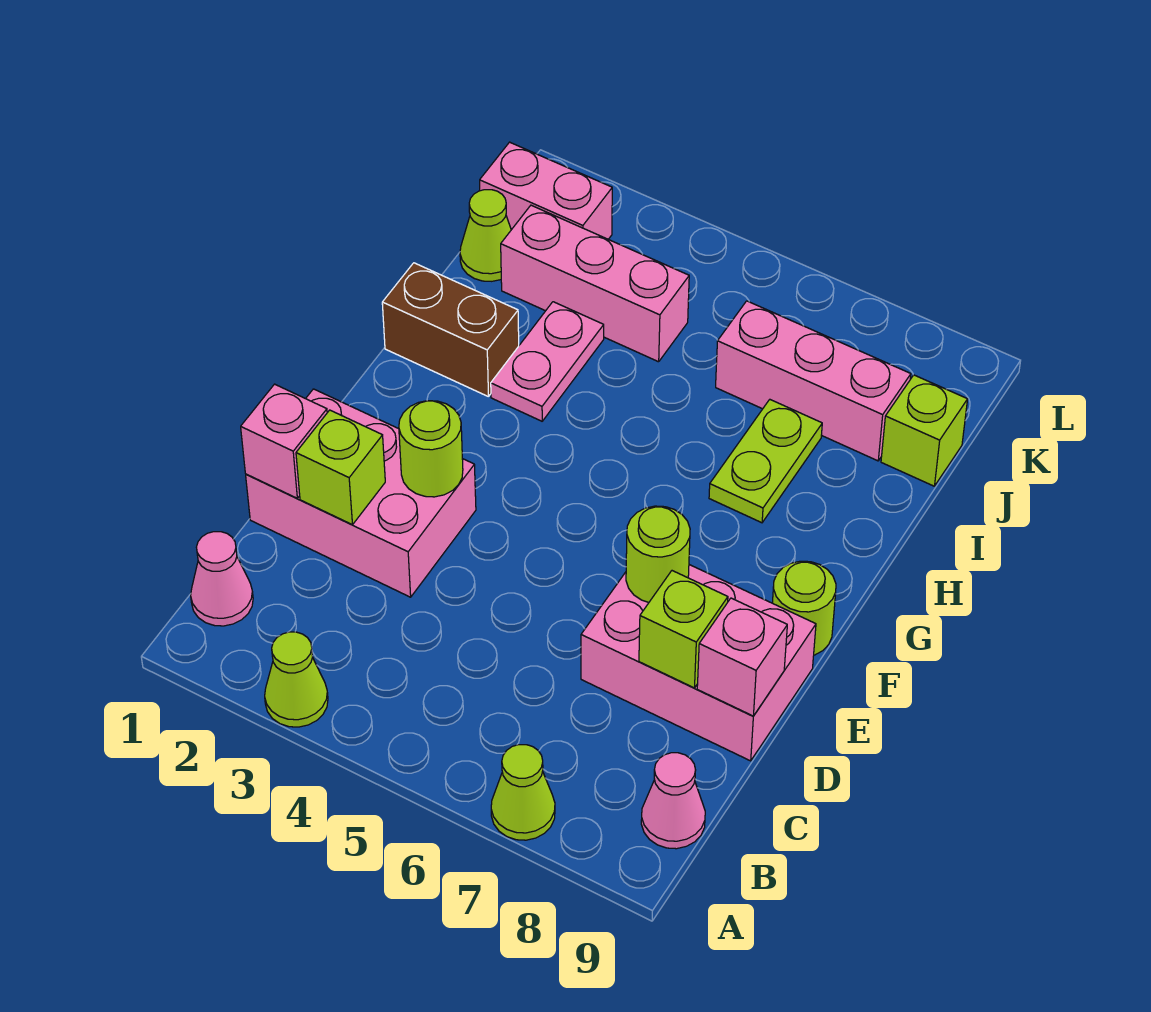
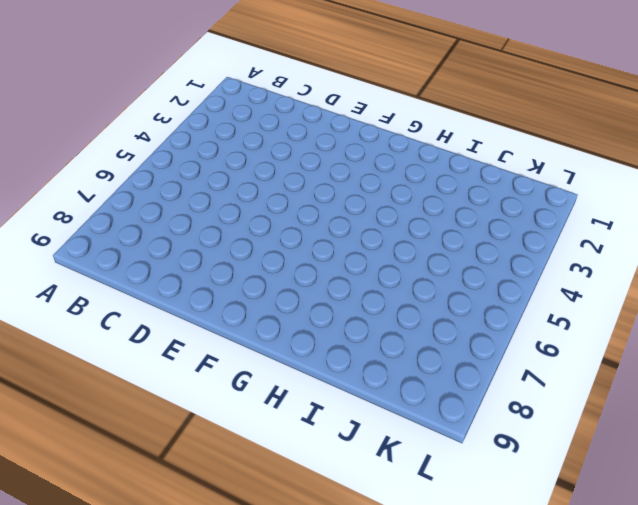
none -> lime 1x1 cone [265,632,328,727]
none -> lime 1x1 cone [491,745,555,840]
none -> pink 1x1 cone [191,532,253,626]

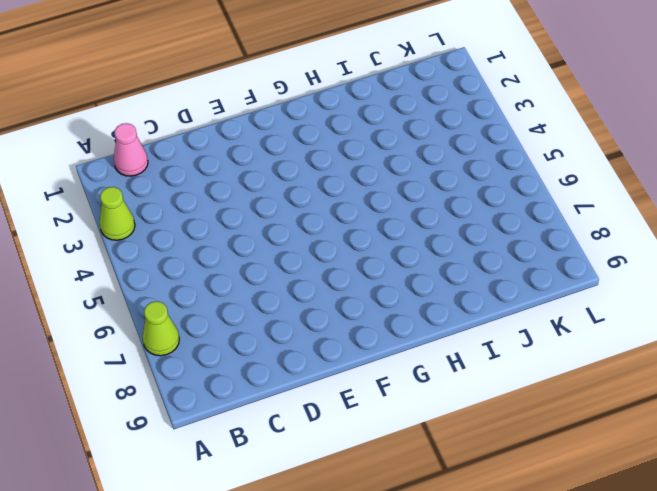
none -> pink 1x1 cone [641,753,705,849]
none -> pink 2x3 brick [246,389,476,597]
none -> pink 2x3 brick [581,565,816,761]

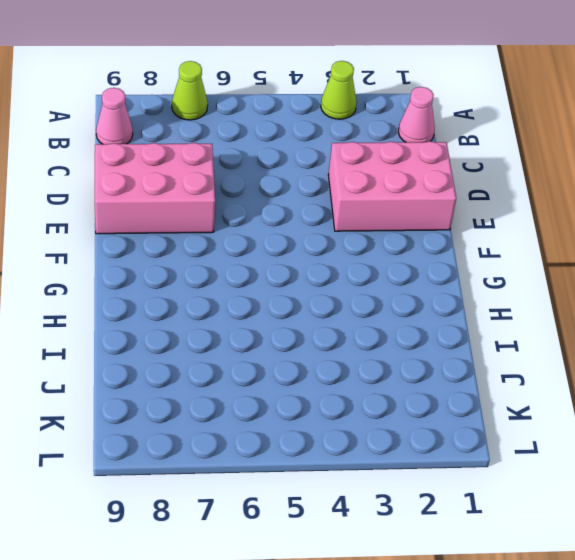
none -> lime 1x1 round brick [772,561,836,655]
none -> brown 1x2 brick [382,263,519,397]
none -> pink 1x2 plate [491,302,604,421]

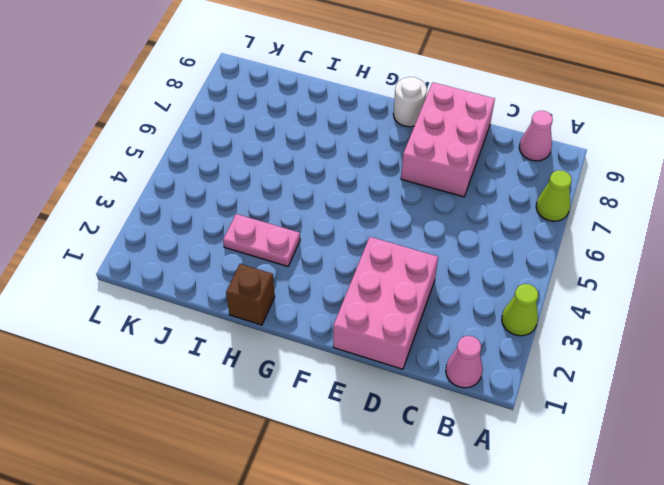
white 1x1 round brick [393,77,427,127] -> lime 1x1 round brick [772,561,836,655]
brown 1x1 brick [226,264,275,325] -> brown 1x2 brick [382,263,519,397]
none -> lime 1x2 plate [709,400,822,523]
none -> lime 1x1 cone [460,190,511,281]
none -> pink 1x3 brick [501,205,689,362]

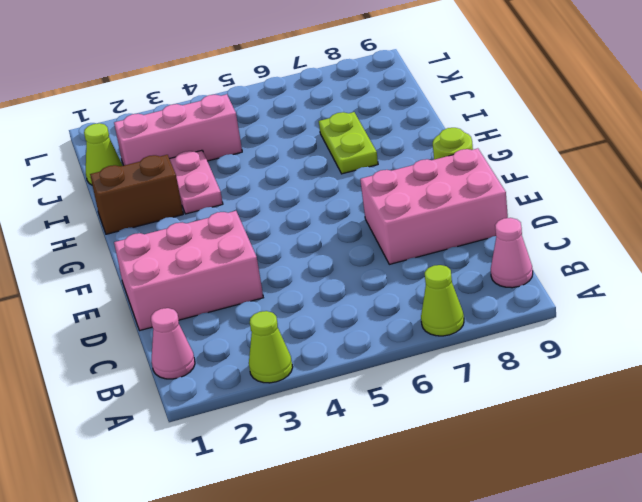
none -> pink 1x3 brick [716,301,911,461]
none -> lime 1x1 brick [881,375,968,486]
none -> pink 1x2 brick [480,142,612,239]

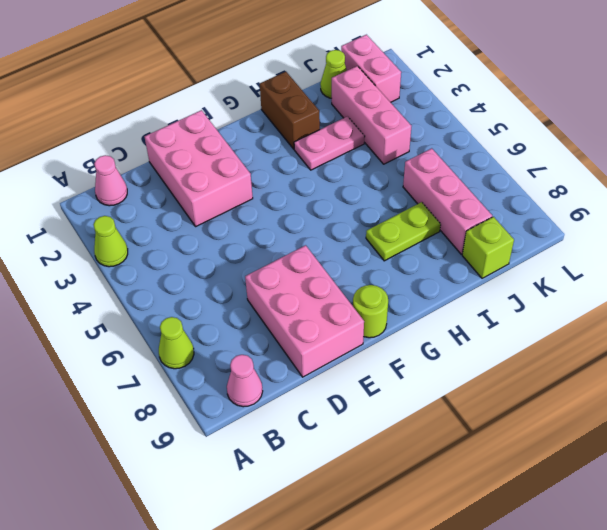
none -> pink 1x1 brick [241,384,327,498]
none -> lime 1x1 brick [296,410,385,525]
none -> lime 1x1 brick [639,571,728,688]

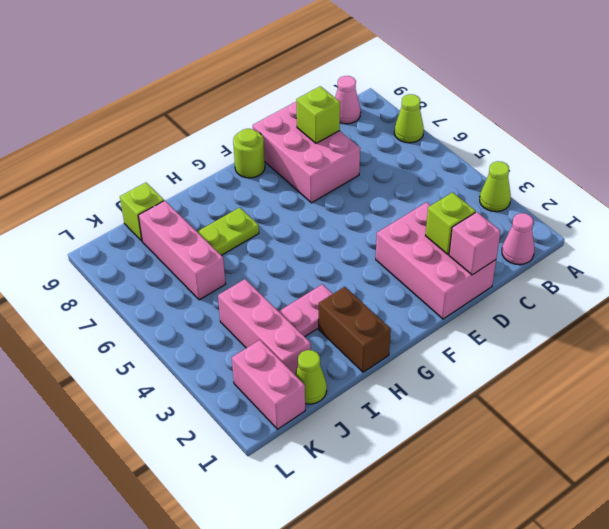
none -> pink 1x1 brick [697,598,787,716]
none -> lime 1x1 round brick [399,401,463,497]
none -> lime 1x1 round brick [626,506,690,602]

